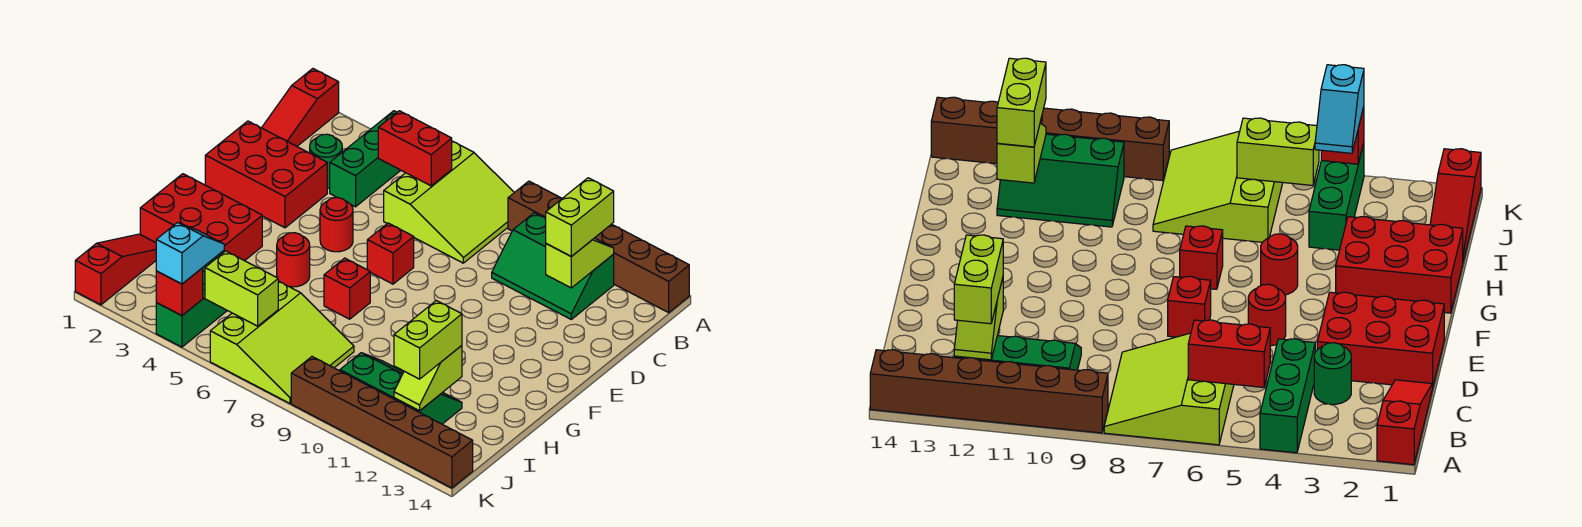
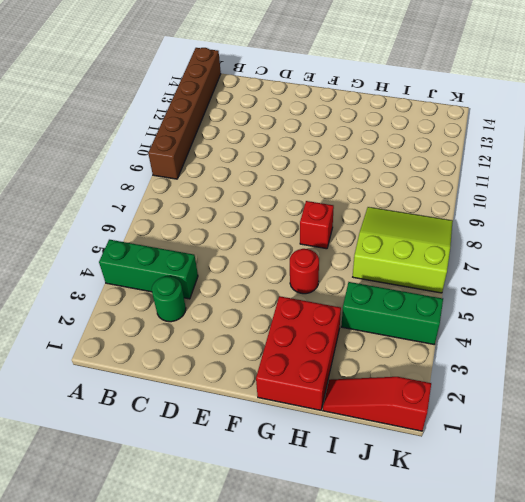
none -> red 1x3 slope [262,69,339,146]
none -> lime 3x3 slope [384,141,514,263]
none -> green 2x3 slope [492,213,614,319]

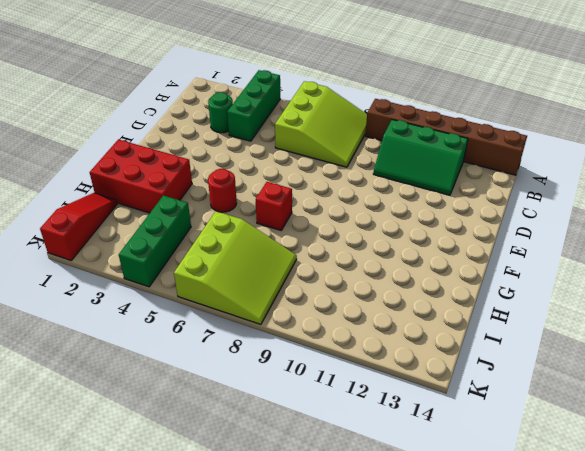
none -> red 1x3 slope [262,69,339,146]
none -> red 2x3 brick [205,121,327,228]
none -> red 1x1 round brick [320,198,353,252]

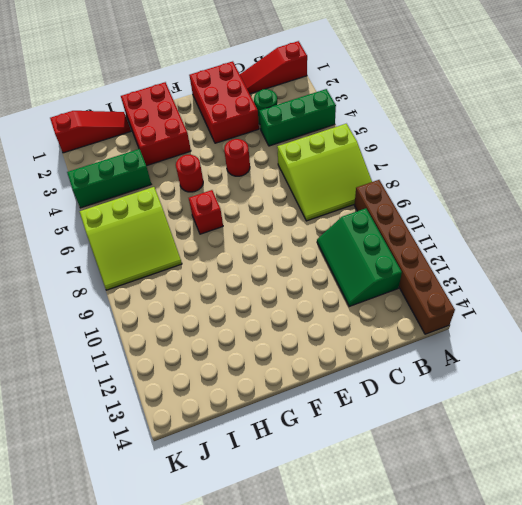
none -> red 1x1 brick [367,223,414,284]
none -> green 2x3 slope [340,353,462,424]
none -> brown 1x6 brick [291,357,473,488]

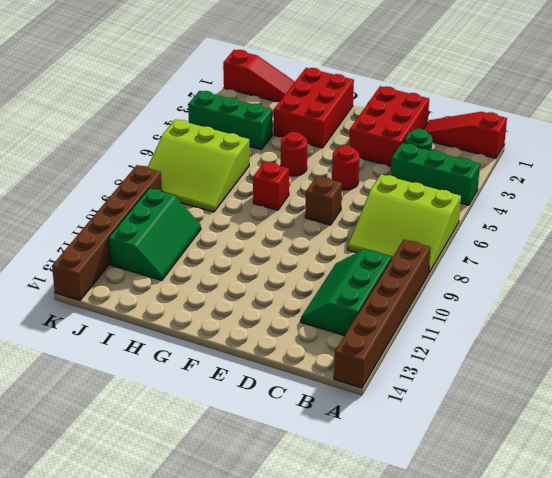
brown 1x1 brick [305,176,342,225] -> red 1x1 brick [367,223,414,284]
none -> red 1x2 brick [378,111,452,186]
none -> lime 1x2 slope [546,238,614,288]
none -> lime 1x2 slope [394,346,462,411]

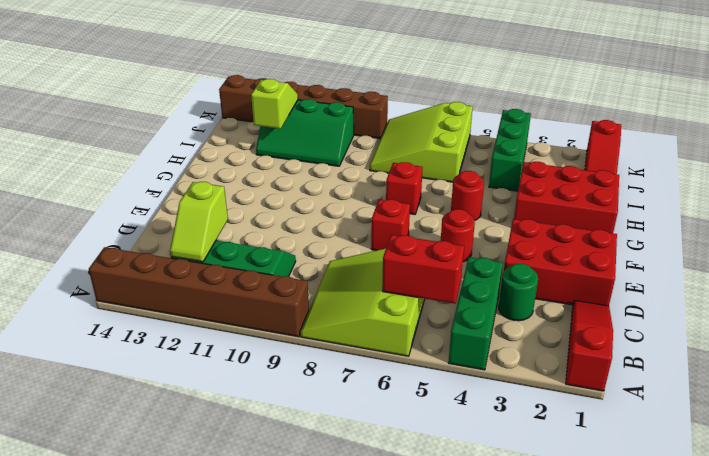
none -> lime 1x2 brick [205,251,278,326]
none -> red 1x1 brick [156,268,203,316]
none -> lime 1x2 brick [546,178,614,257]

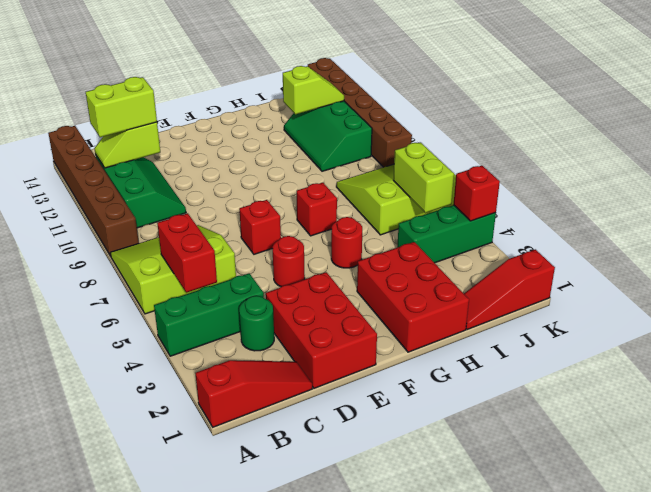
none -> lime 1x2 brick [394,301,462,379]
none -> cyan 1x2 slope [156,222,224,284]

